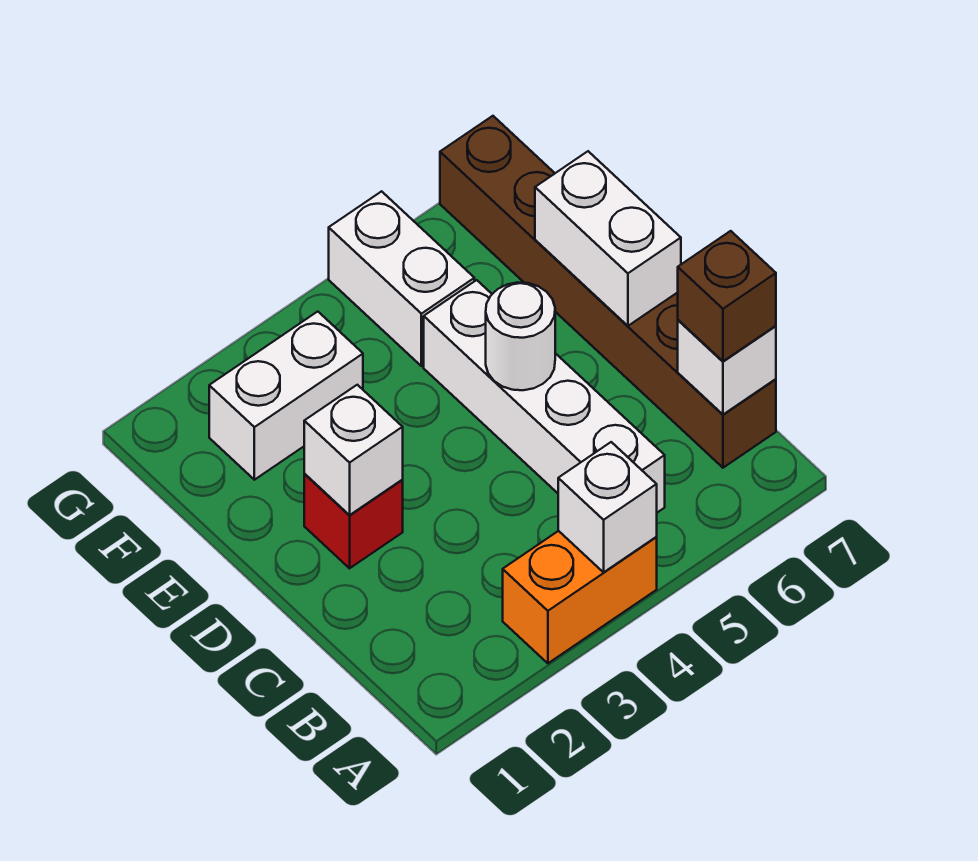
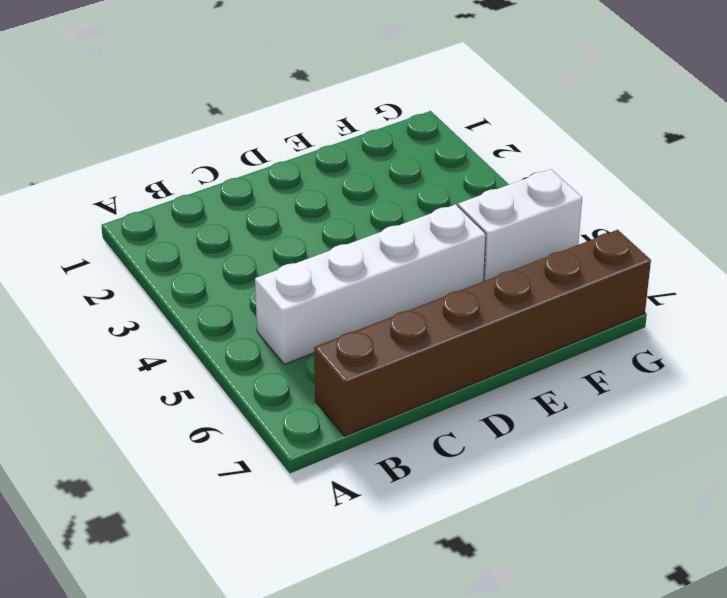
none -> orange 1x2 brick [503,531,657,663]
none -> red 1x1 brick [304,474,403,568]
none -> white 1x2 brick [209,311,363,480]

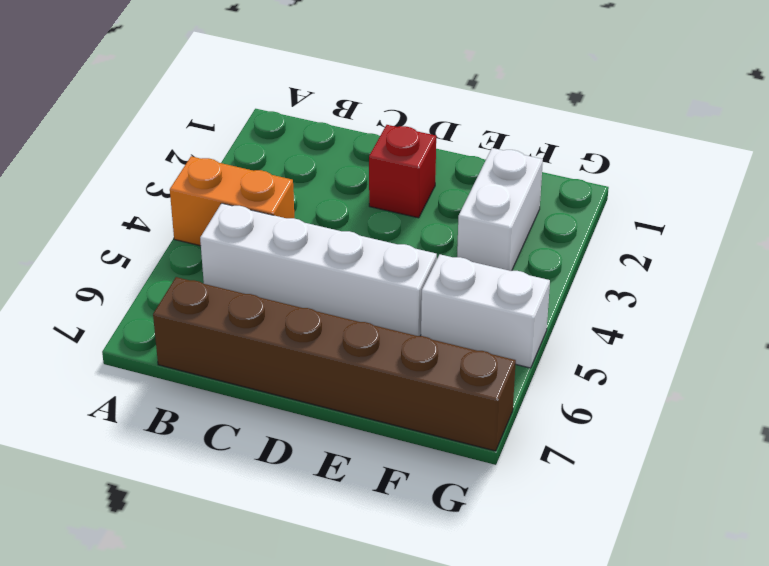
orange 1x2 brick [170,156,294,246] -> orange 1x2 brick turned to [503,531,657,663]
none -> white 1x1 brick [558,442,657,572]
none -> white 1x1 brick [678,320,776,414]
none -> white 1x1 brick [304,385,403,515]

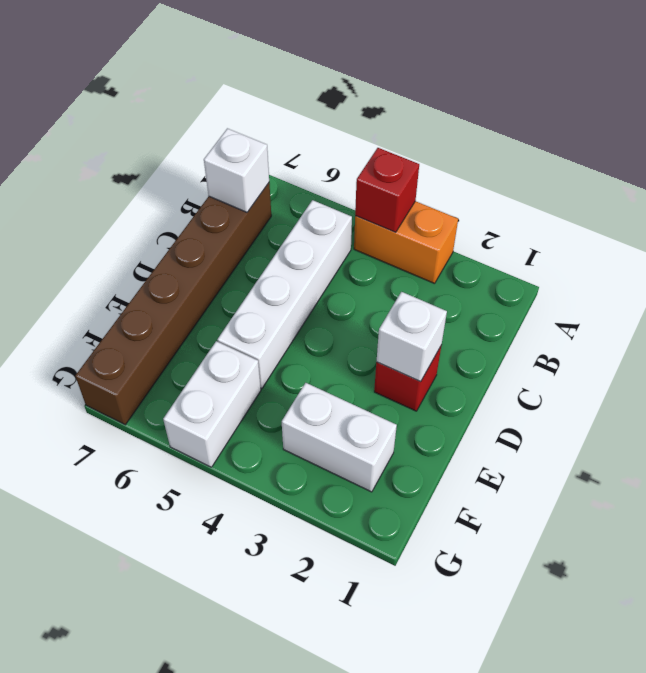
red 1x1 brick [355,148,419,232] -> white 1x1 brick [558,442,657,572]
none -> white 1x1 round brick [486,282,555,390]
none -> white 1x2 brick [535,151,681,326]
none -> brown 1x1 brick [678,231,776,361]

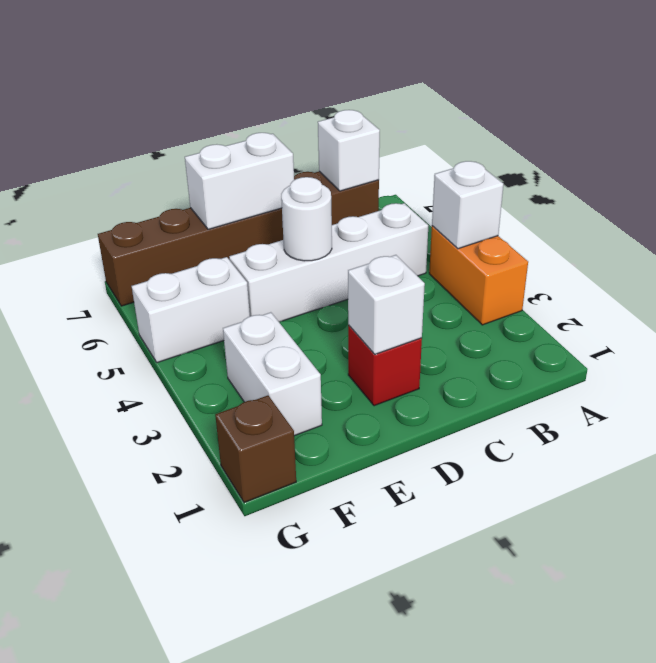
brown 1x1 brick [215,396,296,503] -> brown 1x1 brick moved to [678,231,776,361]

